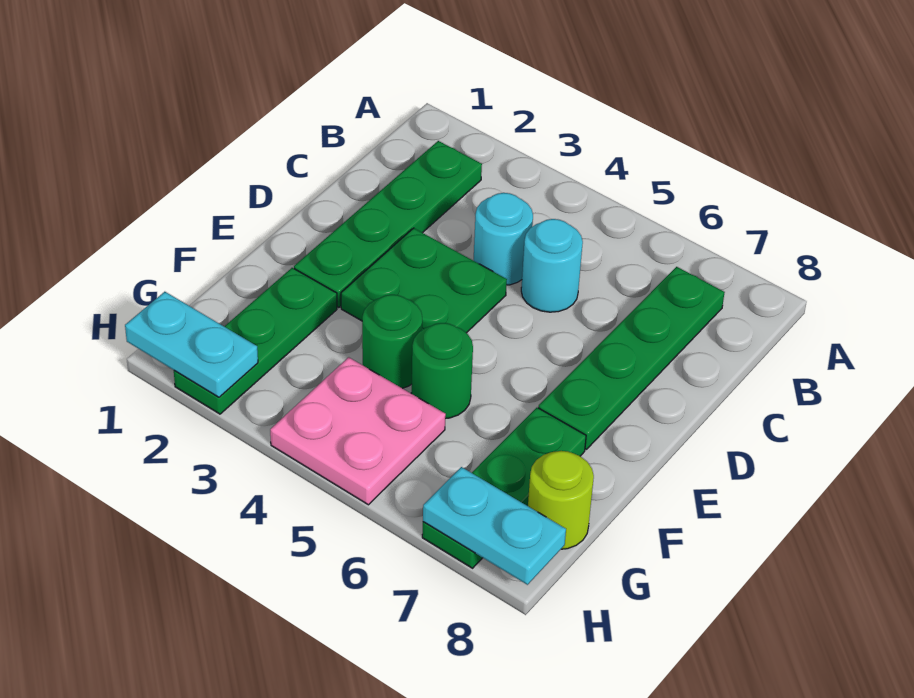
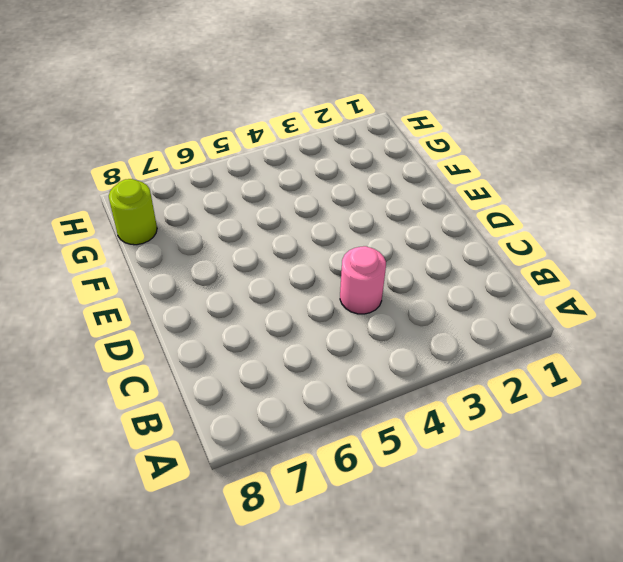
pink 1x1 round brick [340,246,386,314] -> cyan 1x1 round brick [473,193,533,285]
none -> green 1x4 plate [294,141,482,308]
none -> green 1x4 plate [538,267,725,449]
none -> cyan 1x1 round brick [521,219,583,312]

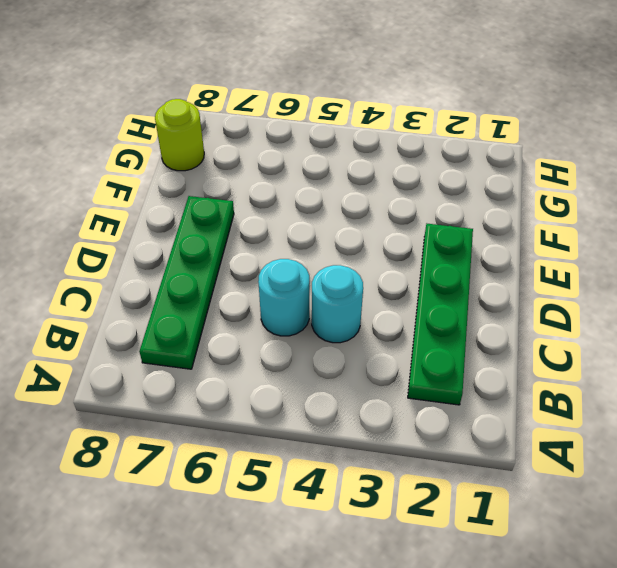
none -> green 2x2 plate [341,228,507,333]
none -> green 1x3 plate [174,268,337,414]
none -> green 1x1 round brick [362,295,422,388]

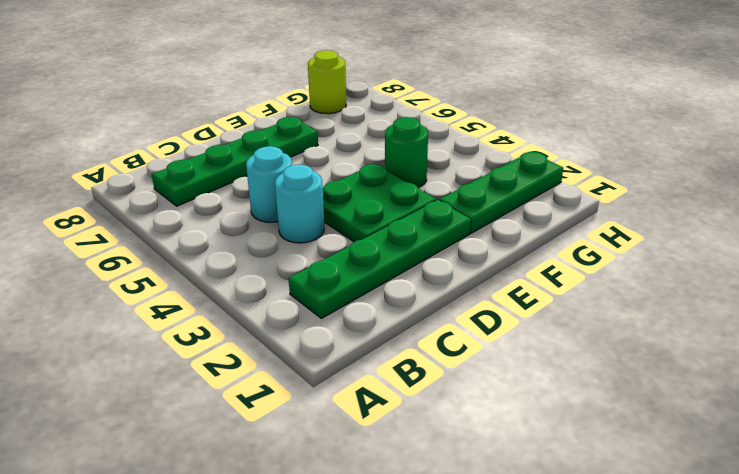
none -> green 1x1 round brick [411,323,473,419]
none -> green 1x3 plate [422,408,586,568]
none -> pink 2x2 plate [270,357,446,505]

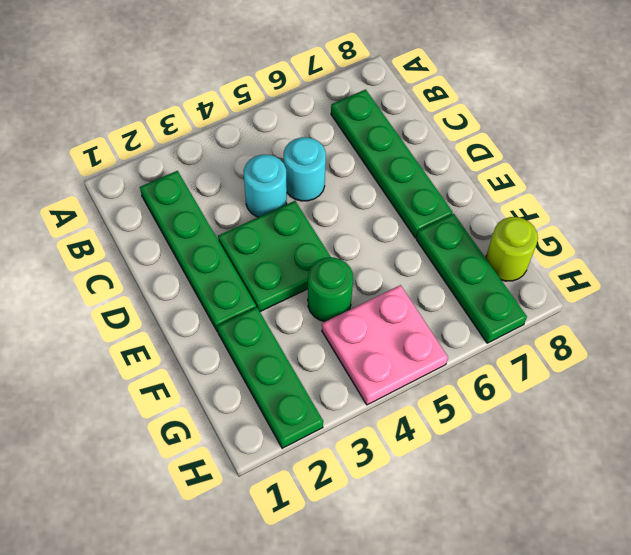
none -> green 1x1 round brick [411,323,473,419]
none -> cyan 1x2 plate [125,292,258,397]
none -> cyan 1x2 plate [423,467,566,585]

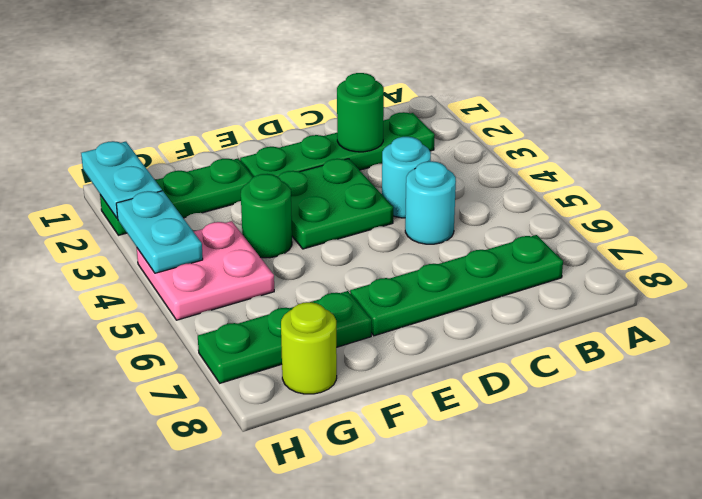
green 1x1 round brick [337,73,384,152] -> green 1x1 round brick moved to [411,323,473,419]
cyan 1x2 plate [116,191,203,273] -> cyan 1x2 plate moved to [423,467,566,585]

